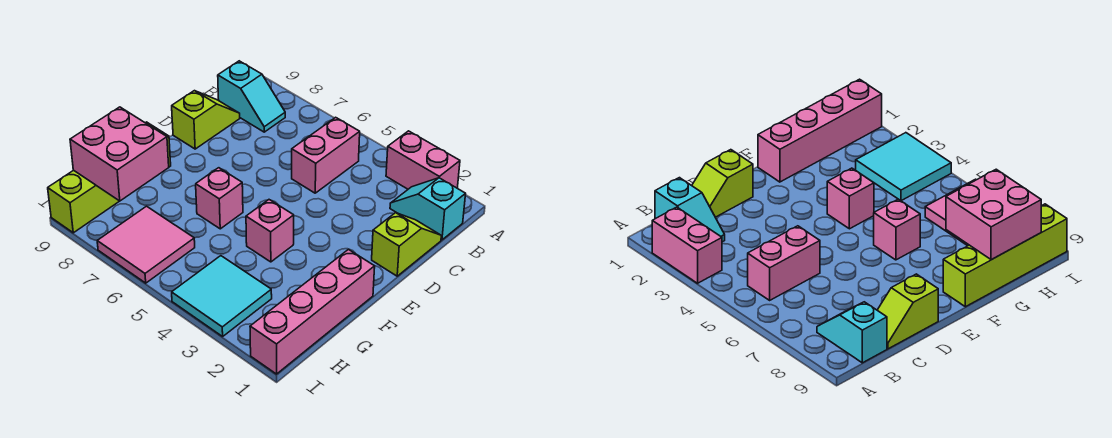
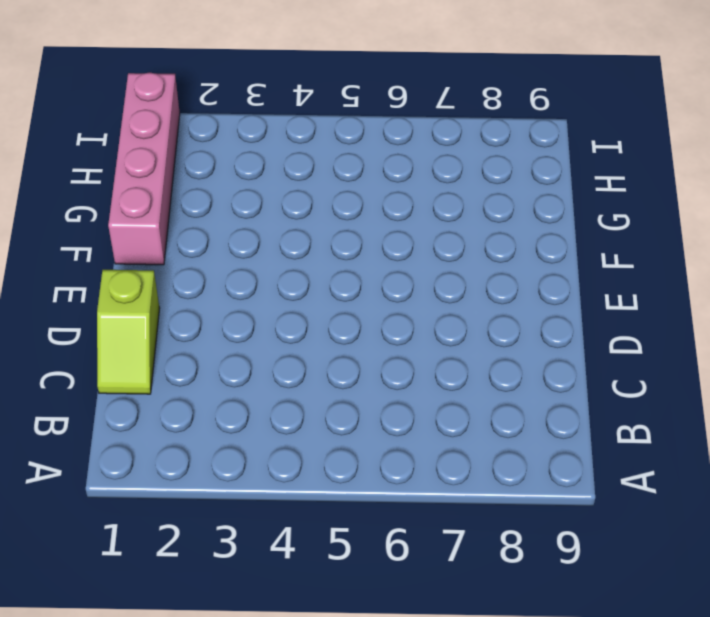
none -> pink 1x2 brick [386,131,460,189]
none -> cyan 1x2 slope [390,178,466,240]
none -> pink 1x2 brick [292,117,360,193]

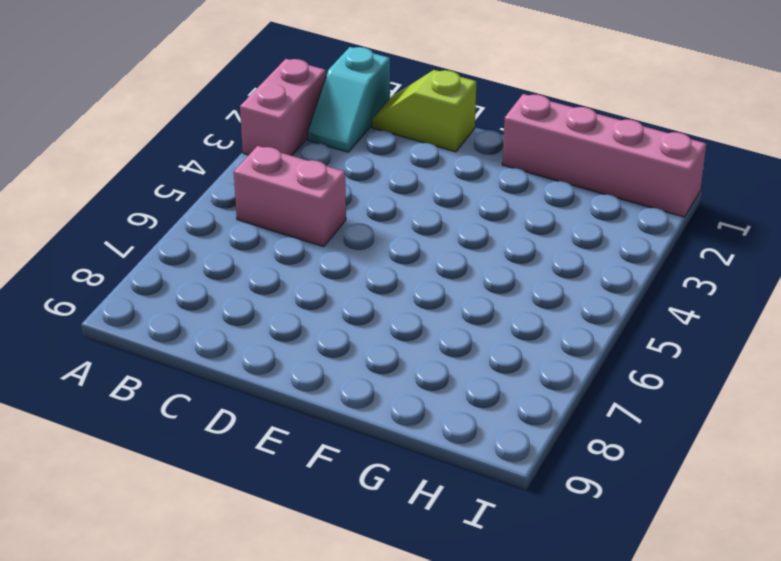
none -> cyan 1x2 slope [218,61,285,132]
none -> lime 1x2 slope [172,91,240,149]
none -> pink 1x1 brick [246,200,294,262]

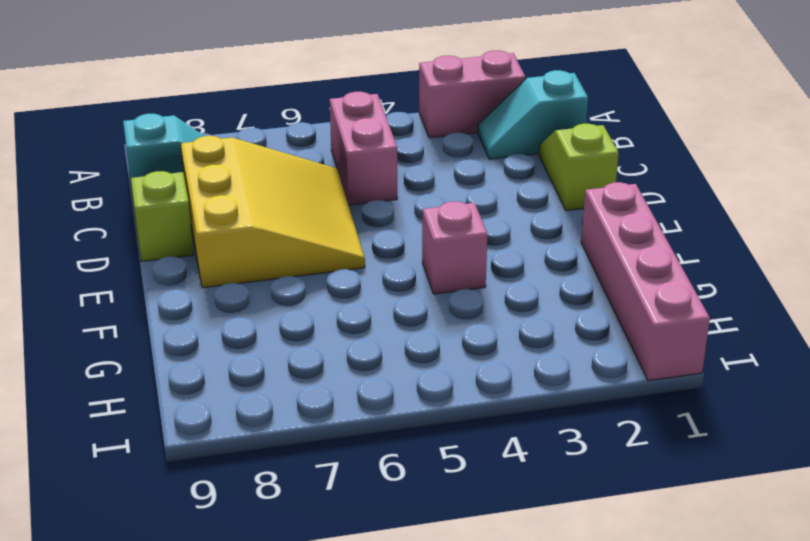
yellow 3x3 slope [181,136,365,288] -> none
none -> pink 1x1 brick [196,168,243,229]
none -> lime 1x4 brick [48,122,171,233]
none -> cyan 2x2 tile [172,256,272,336]

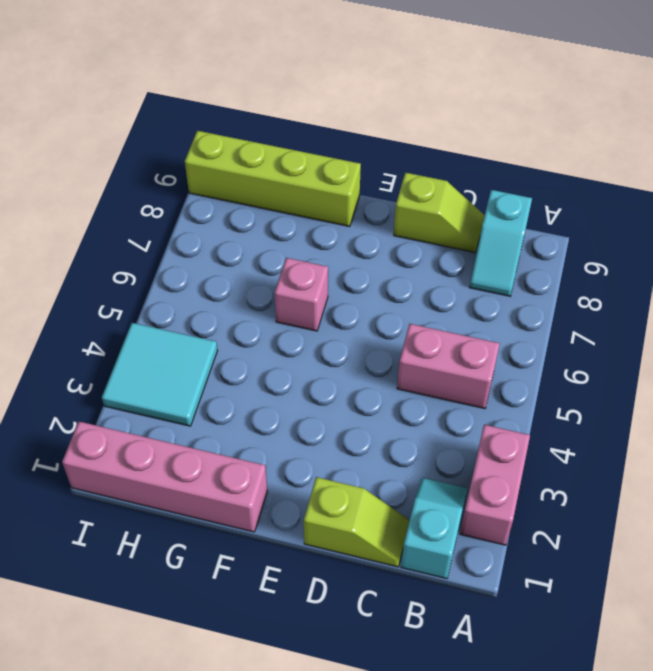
none -> pink 1x1 brick [246,200,294,262]
none -> pink 2x2 tile [97,206,195,283]
none -> pink 2x2 brick [70,107,169,201]

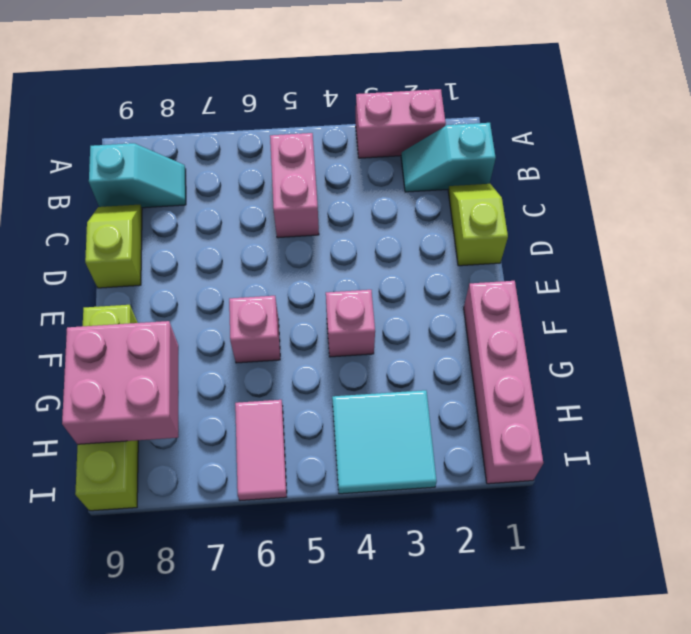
pink 1x2 tile [235,400,287,501] -> pink 2x2 tile [97,206,195,283]

